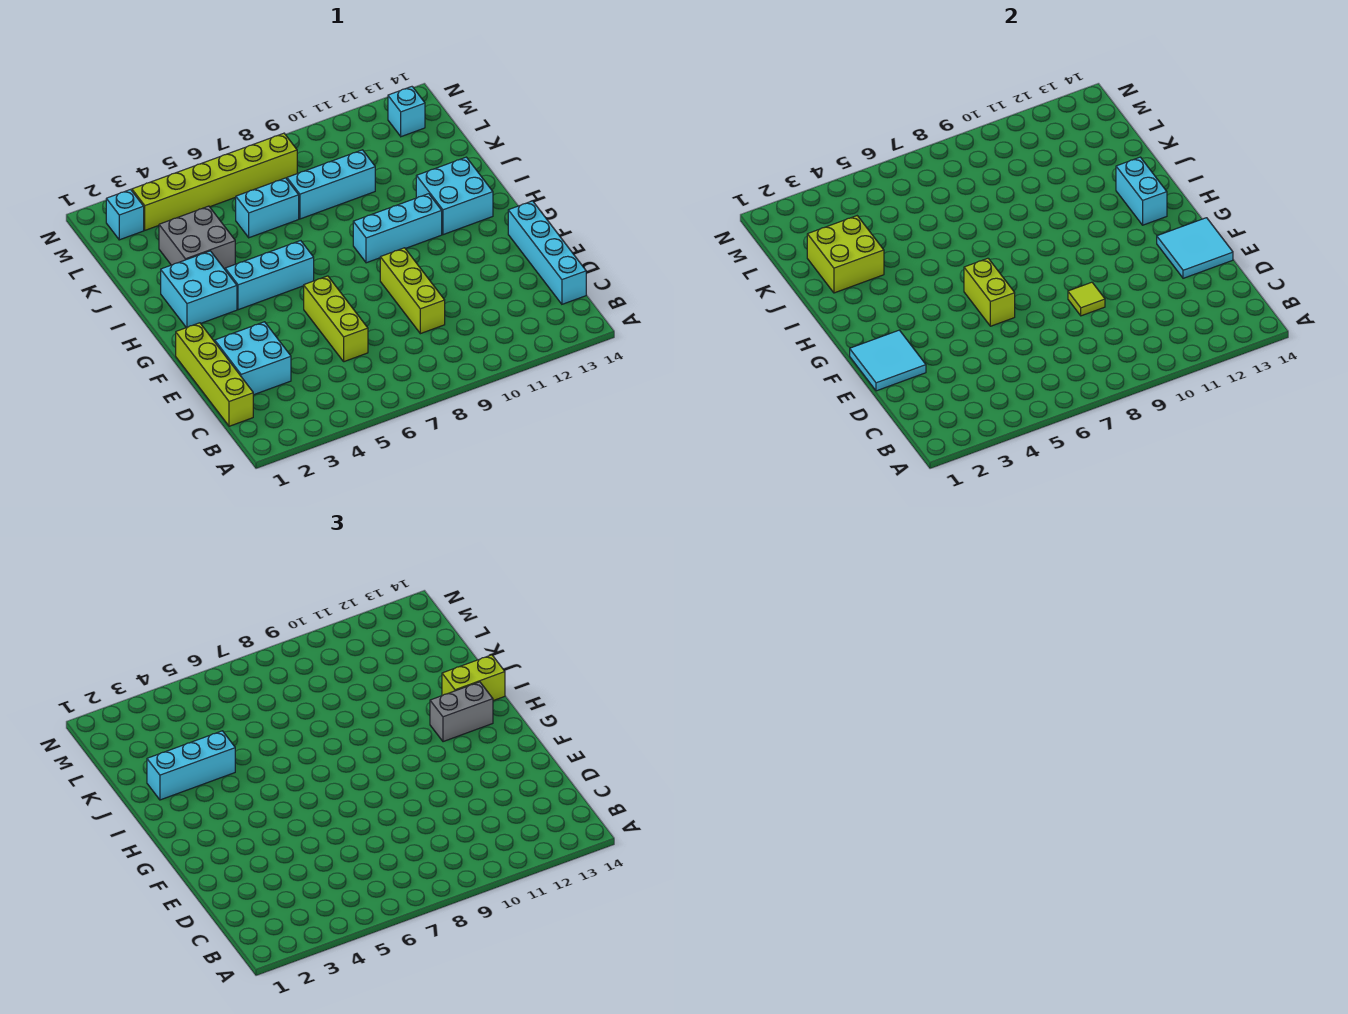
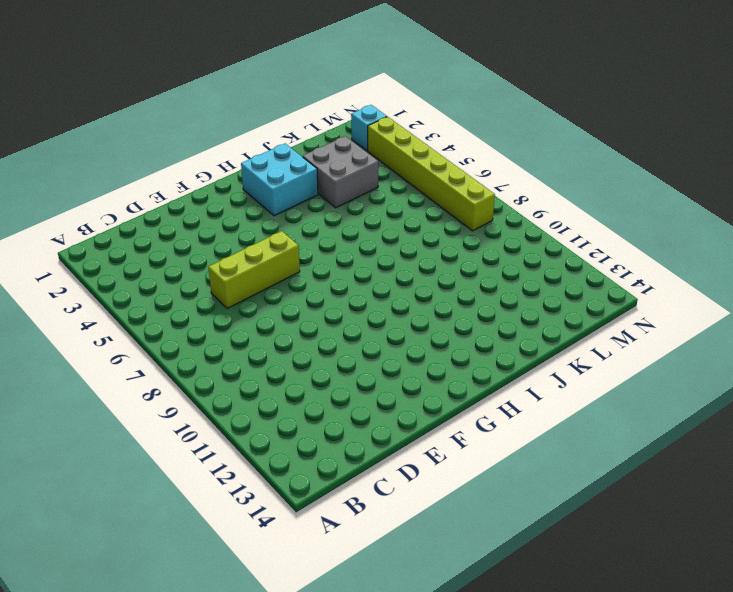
none -> lime 1x4 brick [176,323,253,426]
none -> cyan 1x4 brick [508,201,586,304]
none -> cyan 2x2 brick [215,322,291,395]

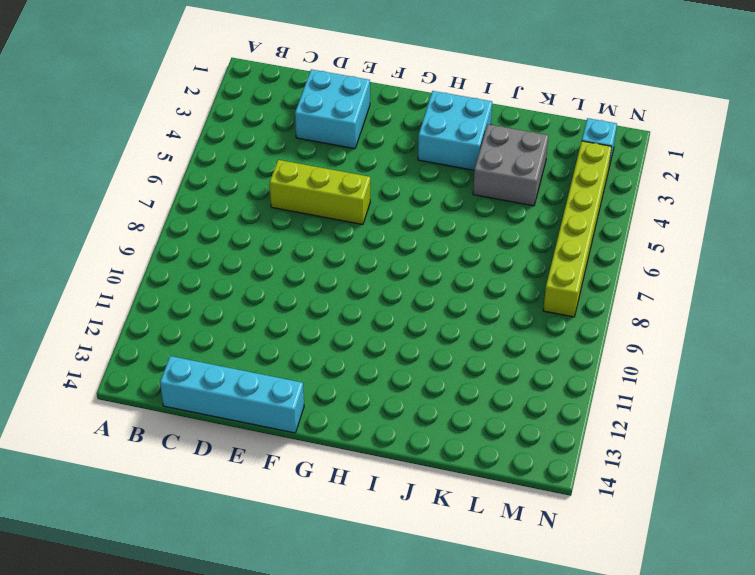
none -> lime 1x4 brick [176,323,253,426]
none -> lime 1x3 brick [380,248,445,334]
none -> cyan 1x3 brick [225,241,314,310]

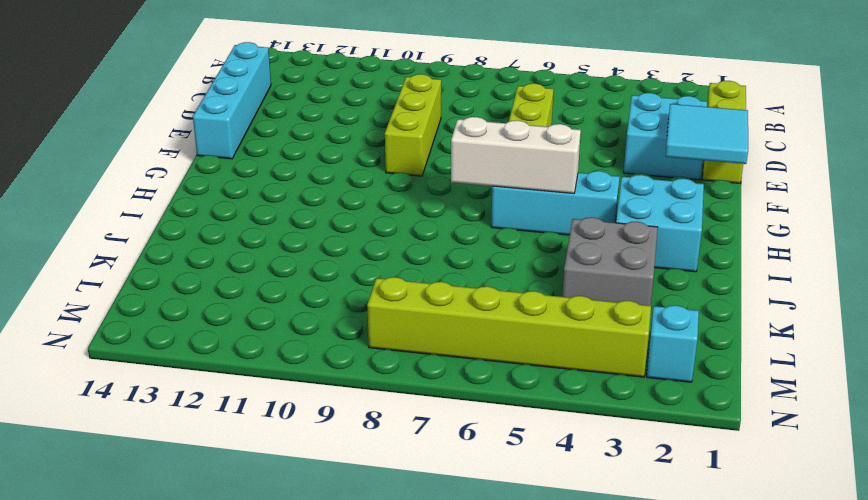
lime 1x3 brick [703,81,746,183] -> lime 1x4 brick [176,323,253,426]
white 1x3 brick [451,117,581,193] -> none
none -> cyan 1x3 brick [353,194,442,263]
none -> cyan 2x2 brick [416,157,493,235]
none -> cyan 1x2 brick [236,178,299,238]

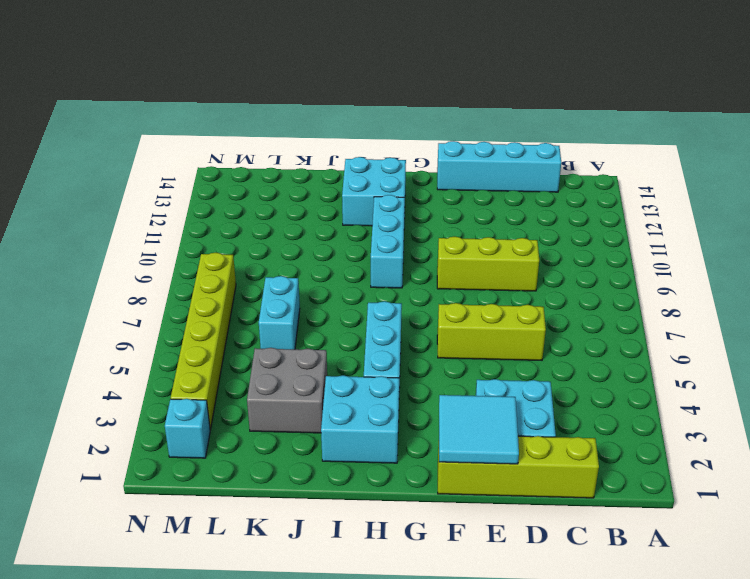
none -> cyan 1x3 brick [287,150,375,219]
none -> cyan 1x1 brick [388,87,425,137]
none -> lime 1x1 tile [1068,282,1105,316]

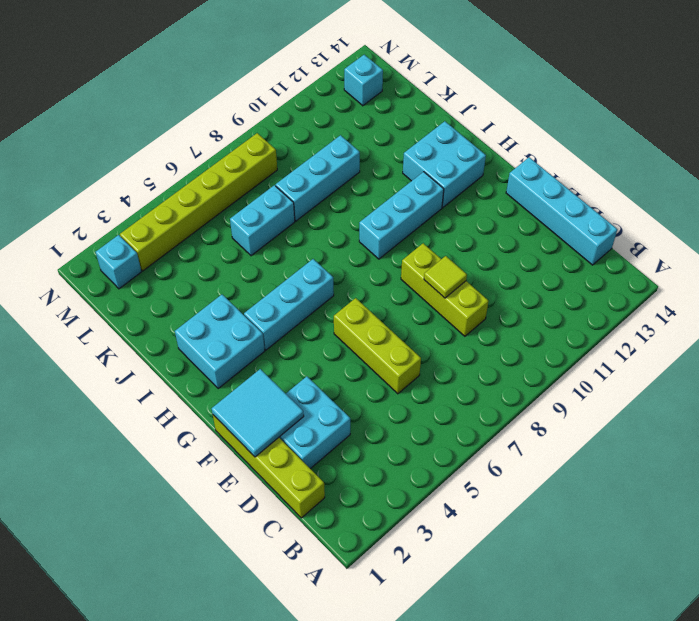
none -> grey 2x2 brick [159,206,235,269]
none -> cyan 2x2 tile [1157,218,1233,278]
none -> lime 1x2 brick [964,258,1015,326]

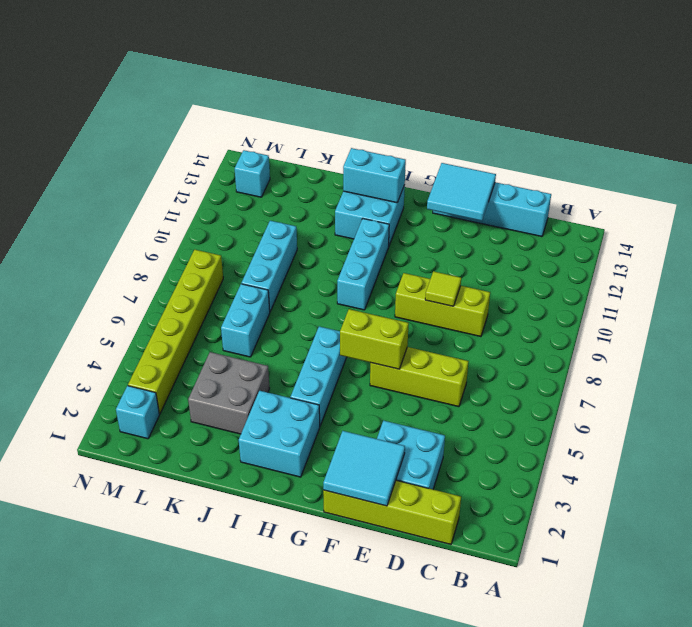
none -> lime 2x2 brick [807,216,884,293]
none -> grey 1x2 brick [430,682,493,742]
none -> lime 1x2 brick [442,655,505,701]

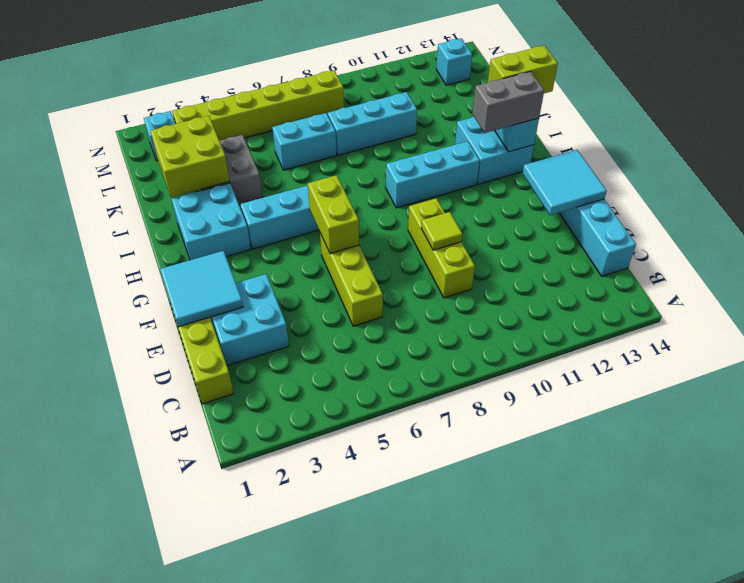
none -> cyan 1x3 brick [147,731,235,800]

